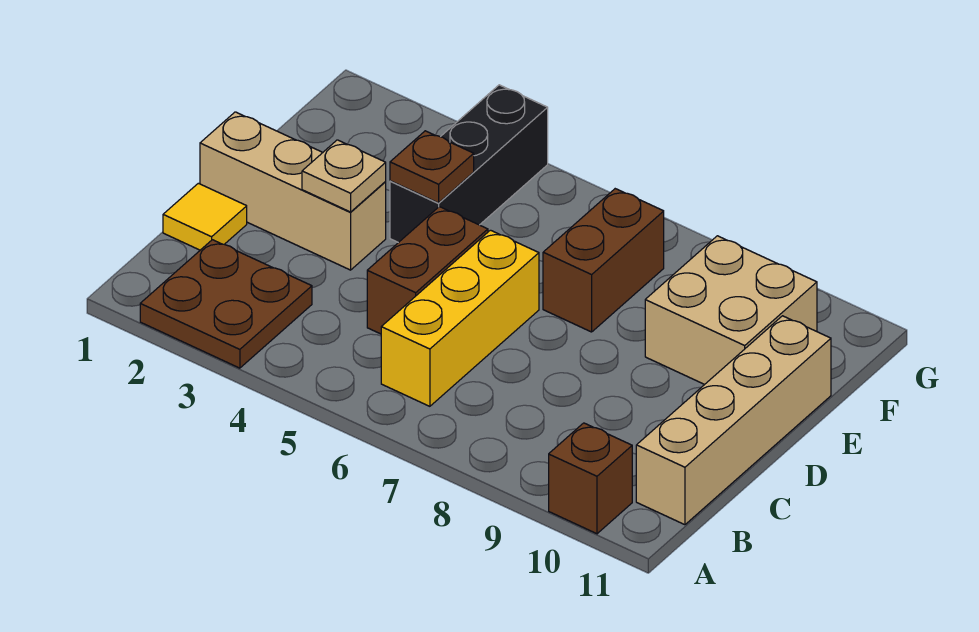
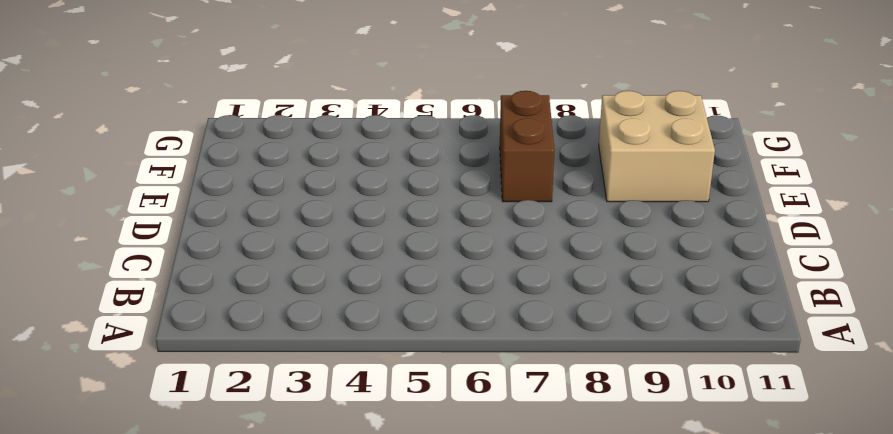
none -> brown 2x2 plate [140,240,312,368]
none -> brown 1x1 brick [549,423,632,534]
none -> yellow 1x3 brick [381,230,539,406]

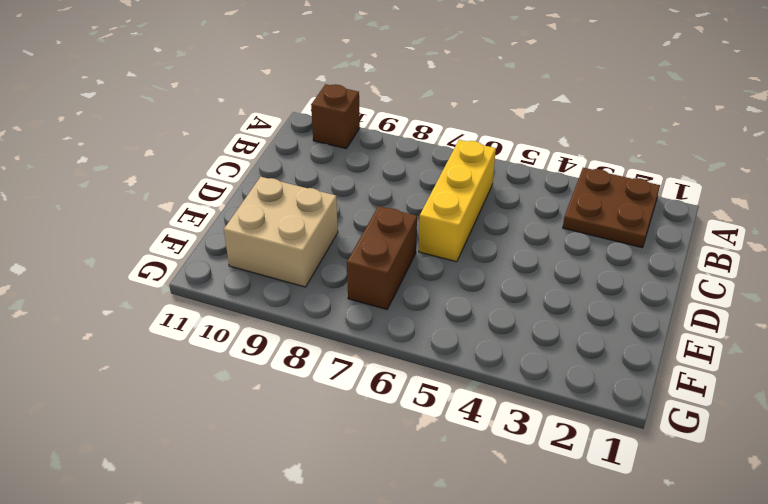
none -> tan 1x4 brick [636,316,831,525]
none -> yellow 1x1 tile [163,183,247,250]
none -> brown 1x2 brick [367,207,488,334]

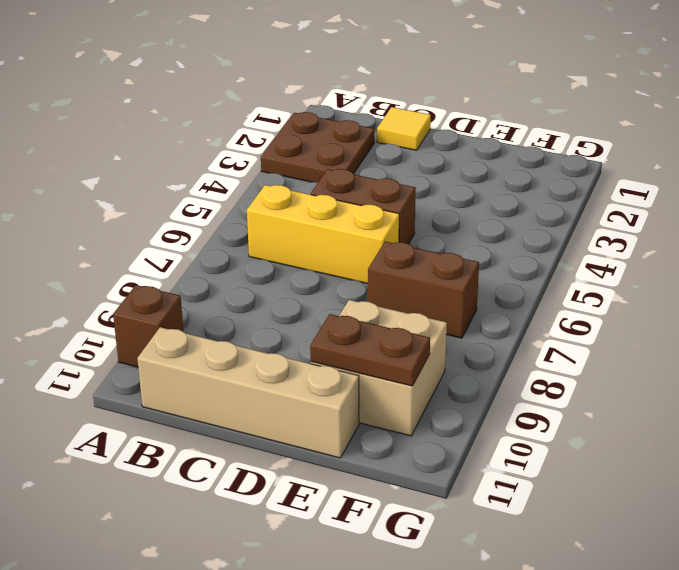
brown 1x2 plate [310,314,430,386] -> none
none -> tan 1x3 brick [200,112,386,270]
none -> black 1x3 brick [390,85,548,243]
none -> tan 1x1 plate [302,140,386,212]

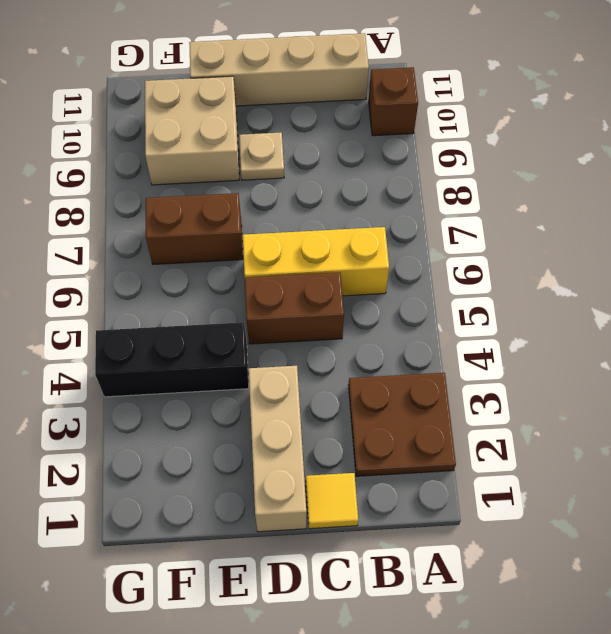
tan 1x1 plate [239,133,284,180] -> tan 1x1 plate moved to [302,140,386,212]
none -> brown 1x1 plate [390,131,474,203]

